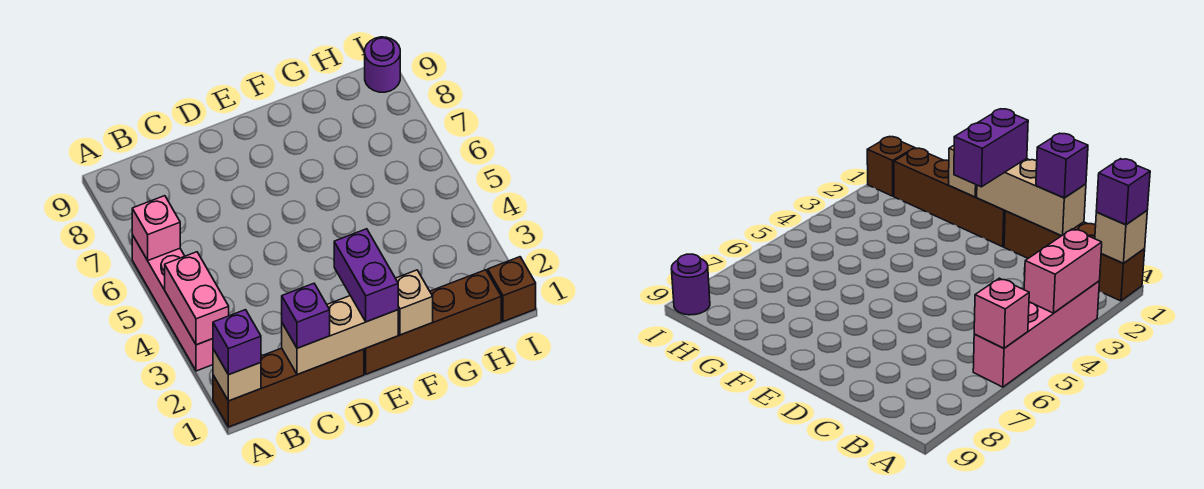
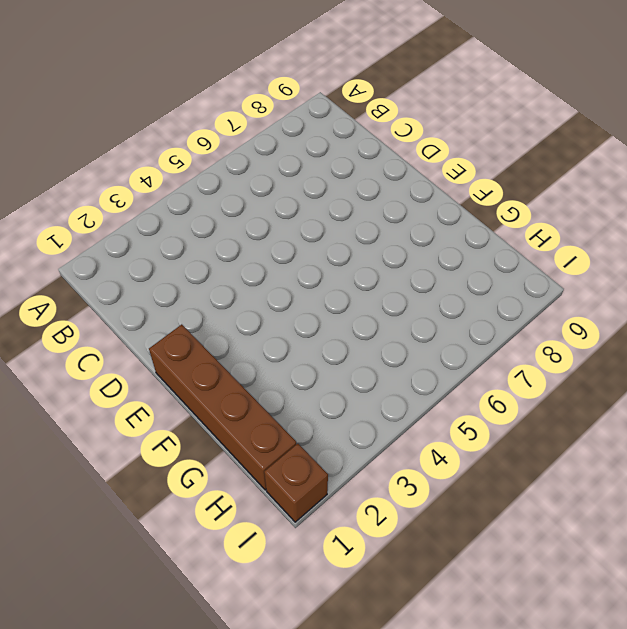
none -> brown 1x4 brick [213,348,364,427]
none -> pink 1x4 brick [132,235,213,371]
none -> purple 1x1 round brick [365,37,400,92]

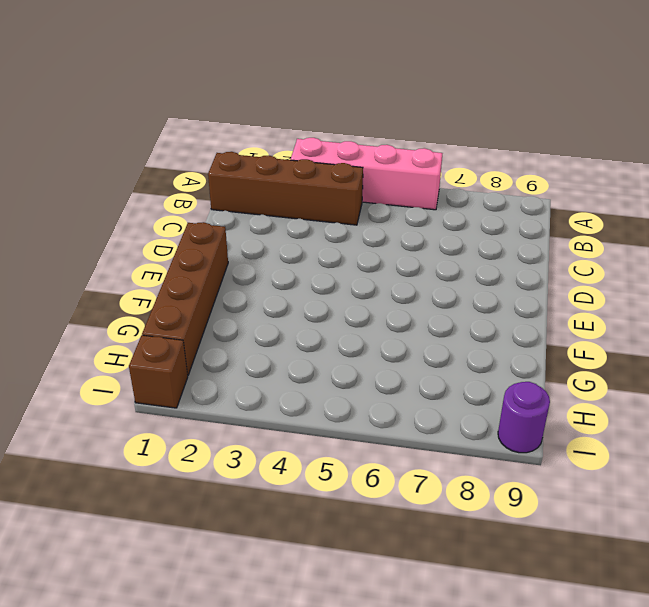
brown 1x4 brick [208,152,363,225] -> brown 1x4 brick turned to [213,348,364,427]
none -> tan 1x1 brick [213,349,261,401]
none -> pink 1x2 brick [165,252,229,345]
none -> pink 1x1 brick [132,196,180,260]

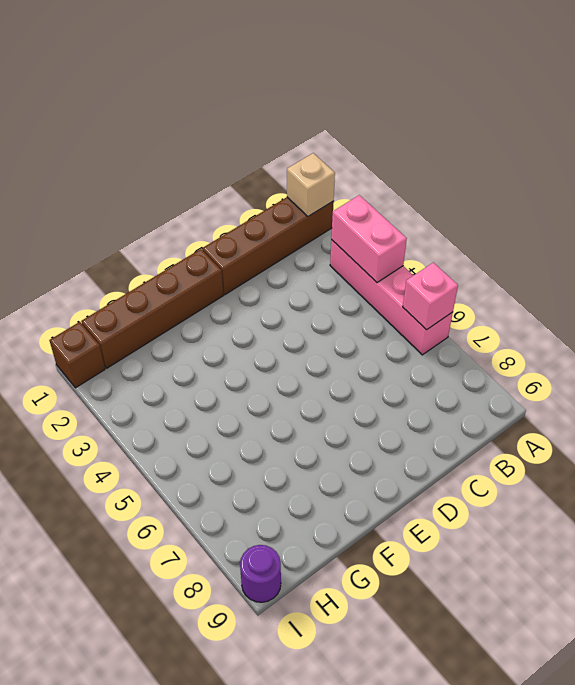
none -> tan 1x3 brick [282,296,398,375]
none -> tan 1x1 brick [396,270,433,335]
none -> purple 1x1 brick [213,310,261,375]

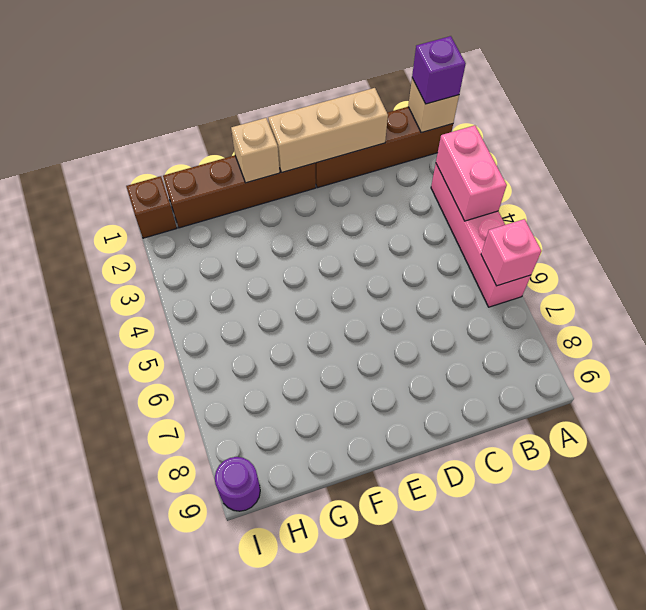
none -> purple 1x1 brick [282,283,330,348]
none -> purple 1x2 brick [334,229,398,322]

